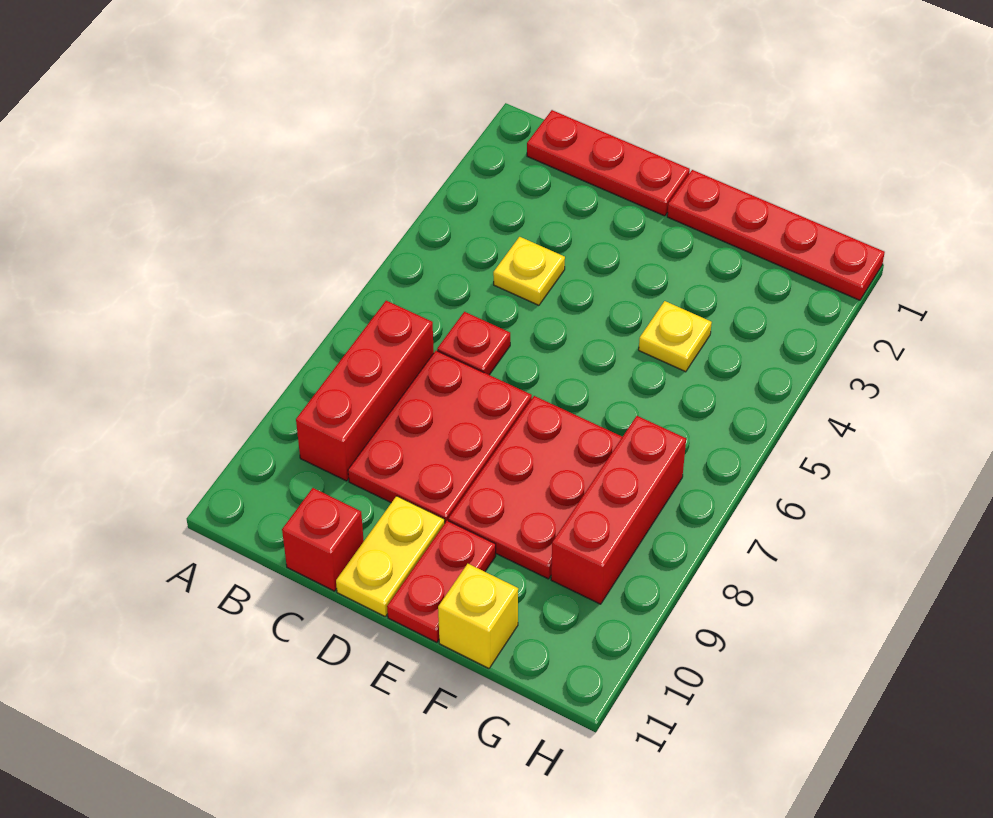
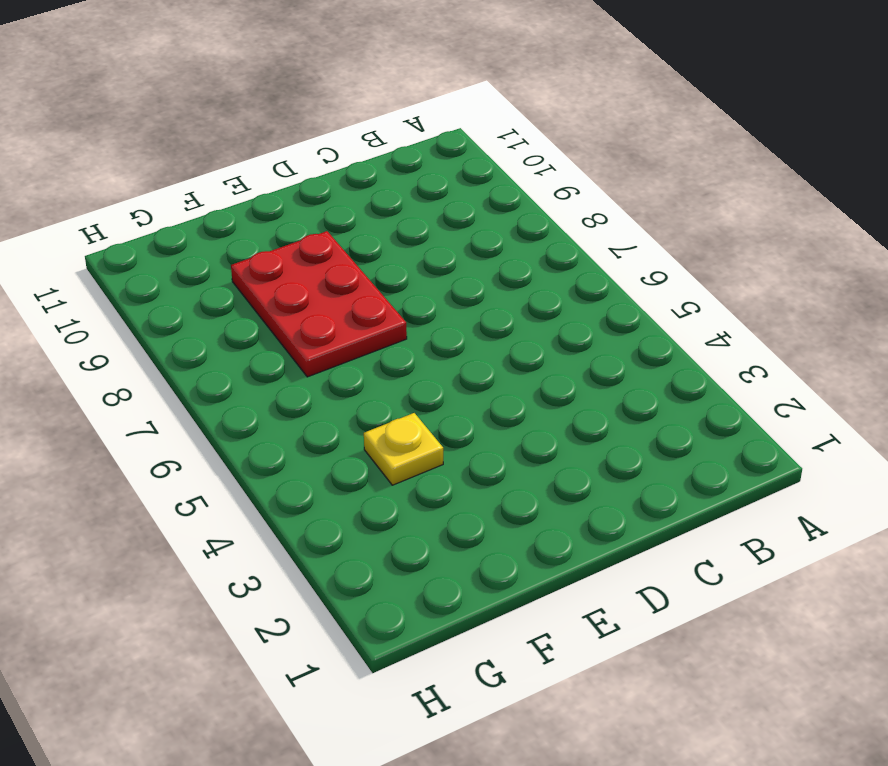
none -> red 1x3 plate [527,110,690,216]
none -> red 1x3 brick [296,301,434,481]
none -> yellow 1x1 plate [493,237,565,305]

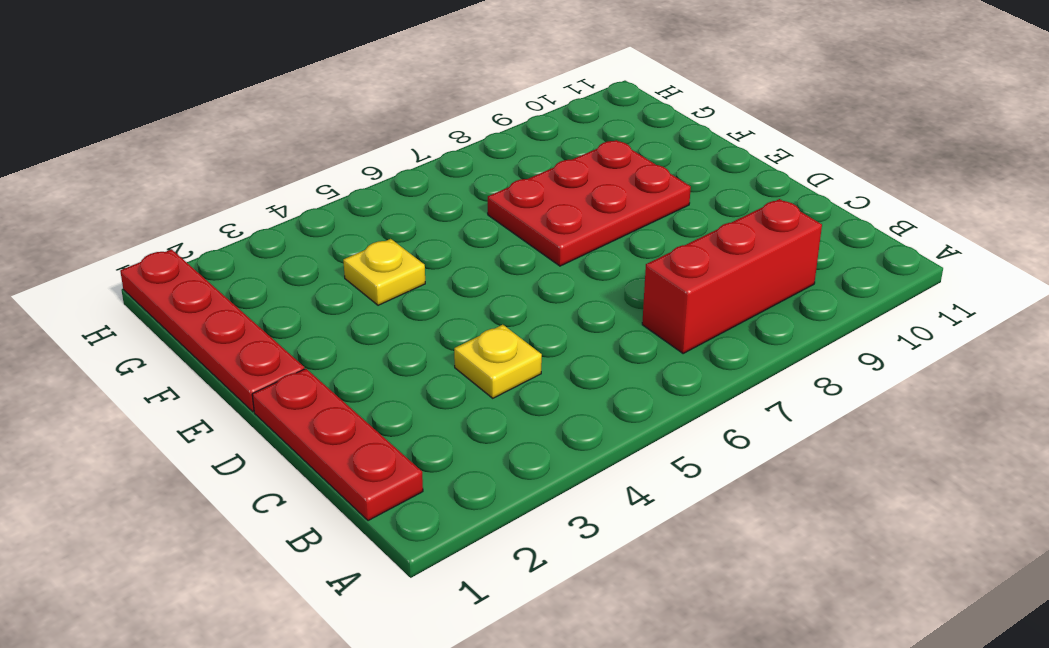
none -> red 1x1 plate [437,312,510,375]
none -> red 2x3 plate [348,351,532,522]
none -> red 1x1 brick [282,488,364,591]

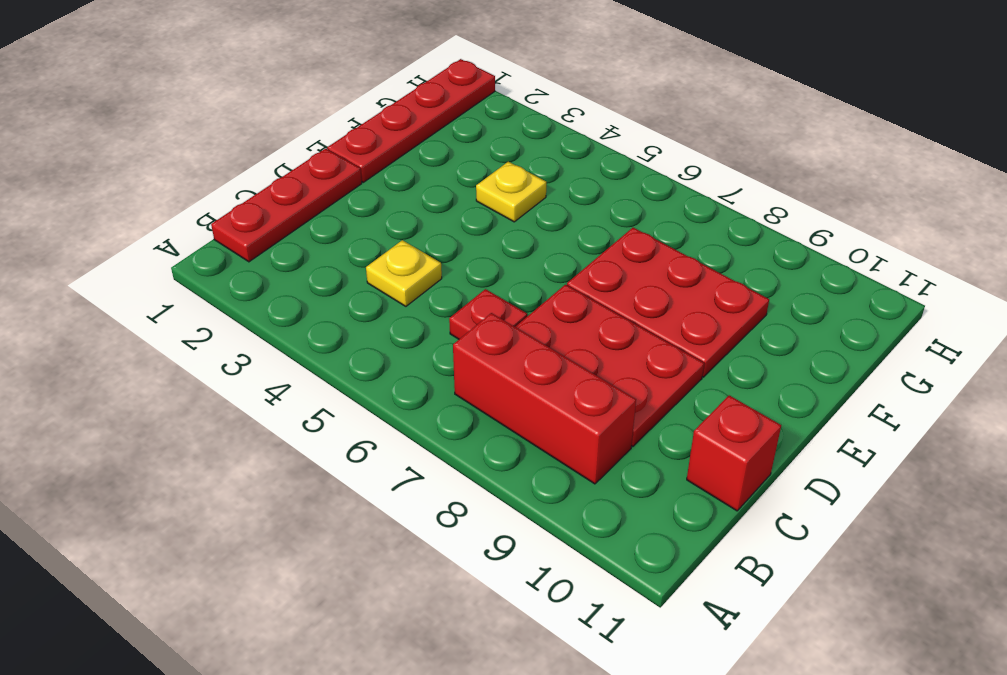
none -> yellow 1x2 plate [336,496,445,616]
none -> red 1x2 plate [387,521,496,642]
none -> yellow 1x1 brick [438,564,518,668]

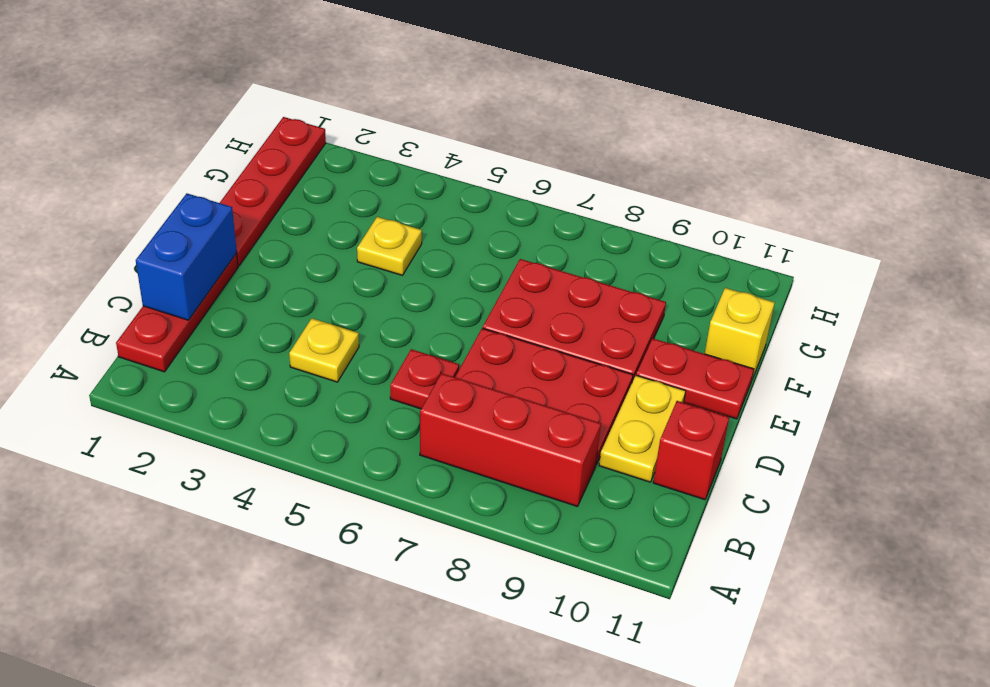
blue 1x2 brick [136,194,237,320] -> none
yellow 1x2 plate [599,376,686,482] -> yellow 1x2 plate turned to [336,496,445,616]
none -> red 1x3 brick [551,416,686,604]

